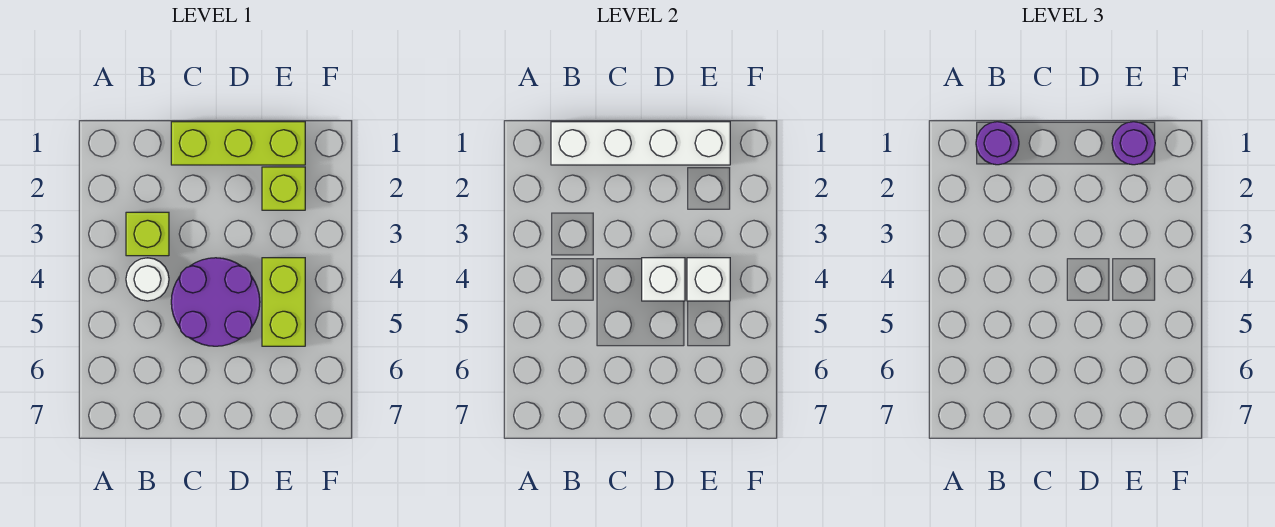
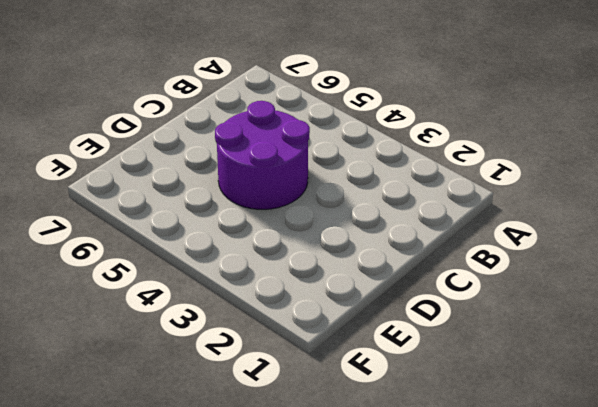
none -> lime 1x1 brick [126,212,169,256]
none -> white 1x1 round brick [126,258,169,301]

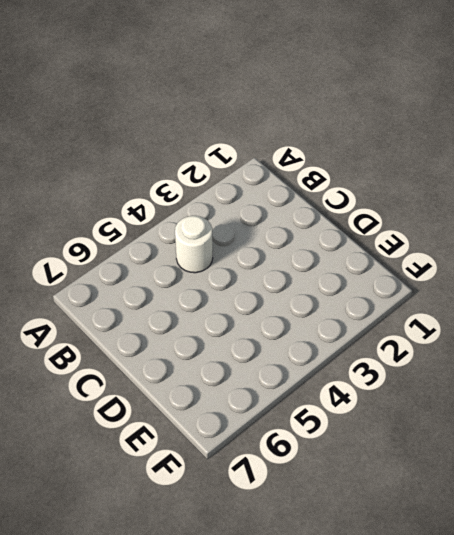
none -> lime 1x1 brick [126,212,169,256]
none -> lime 1x3 brick [171,122,305,165]

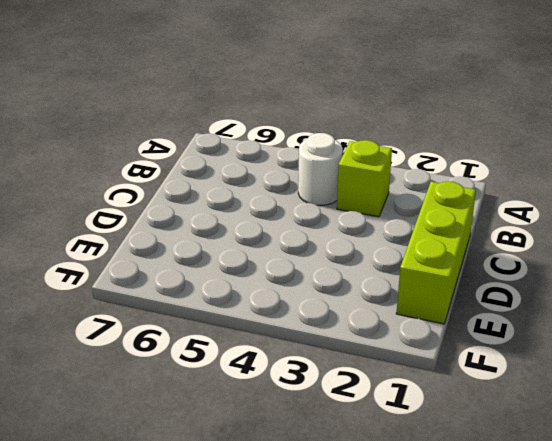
none -> purple 2x2 round brick [171,258,260,346]
none -> lime 1x1 brick [262,167,305,210]

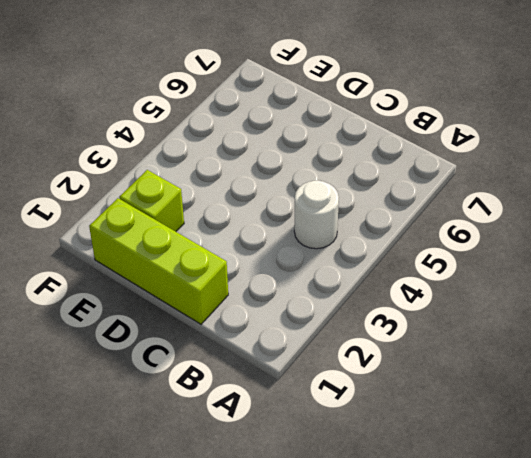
none -> lime 1x1 brick [126,212,169,256]
none -> purple 2x2 round brick [171,258,260,346]

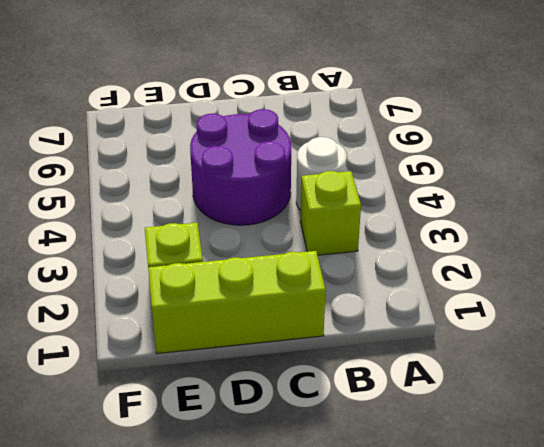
none -> lime 1x2 brick [262,258,305,346]
none -> white 1x4 brick [551,122,730,165]

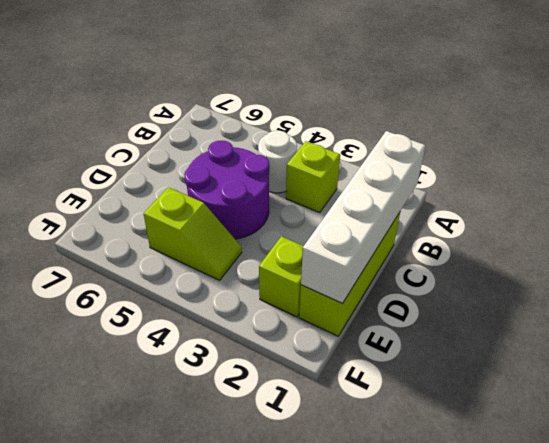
lime 1x2 slope [144,187,242,280] -> lime 1x2 brick [262,258,305,346]
none -> white 1x1 brick [642,258,685,301]
none -> white 1x1 brick [687,258,730,301]

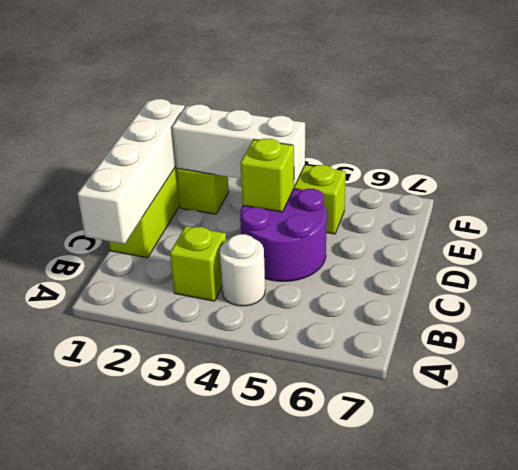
lime 1x1 brick [240,139,294,212] -> white 1x1 brick [642,258,685,301]
white 1x3 brick [172,104,305,187] -> white 1x1 brick [687,258,730,301]
none -> purple 1x1 round brick [976,122,1019,165]
none -> purple 1x1 round brick [1112,122,1155,165]

